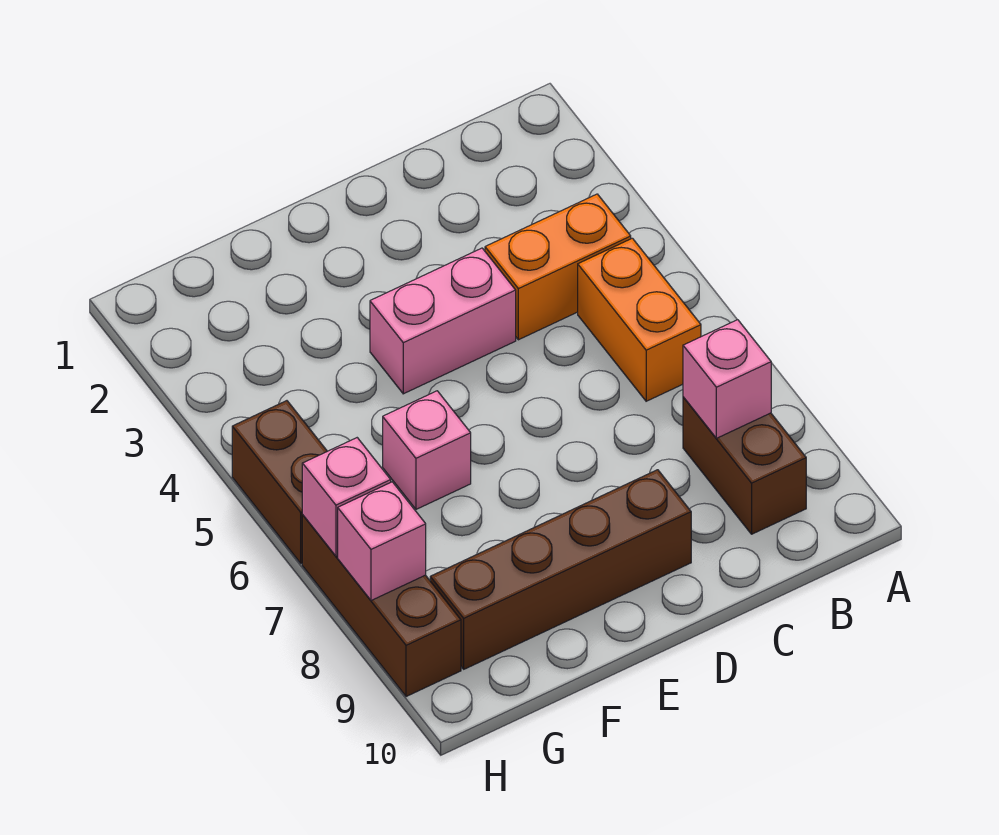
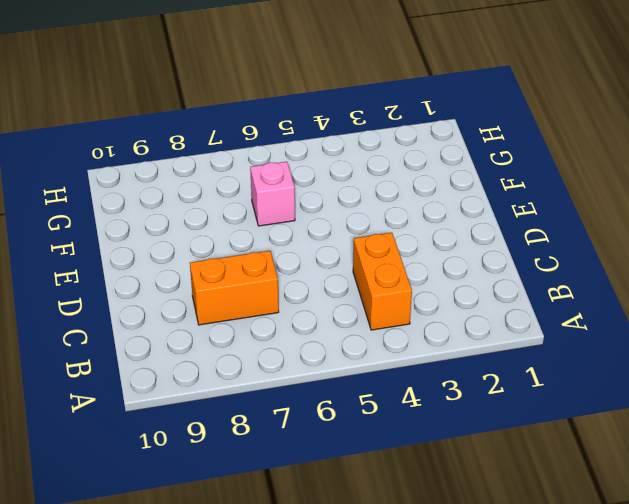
orange 1x2 brick [190,251,279,325] -> orange 1x2 brick moved to [578,238,701,401]
none -> brown 1x2 brick [683,397,806,534]
none -> pink 1x2 brick [370,248,516,394]

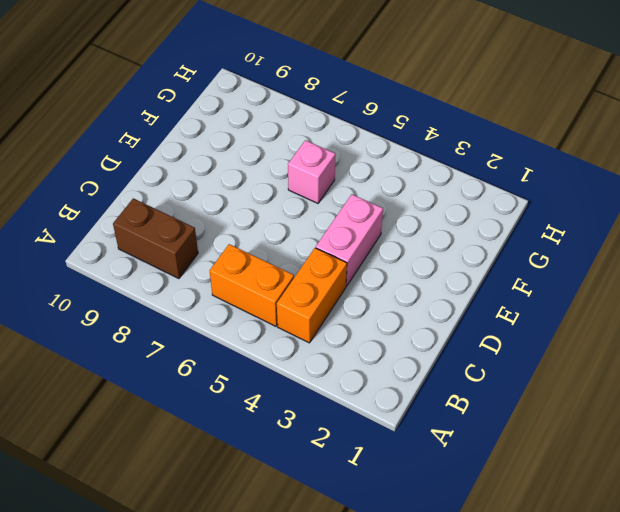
none -> brown 1x4 brick [430,470,691,669]
none -> brown 1x2 brick [232,401,327,563]

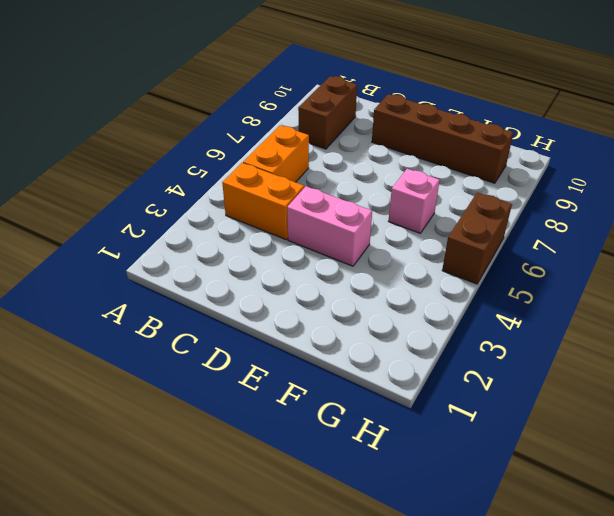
none -> brown 1x3 brick [302,515,461,697]
none -> pink 1x1 brick [683,320,771,438]

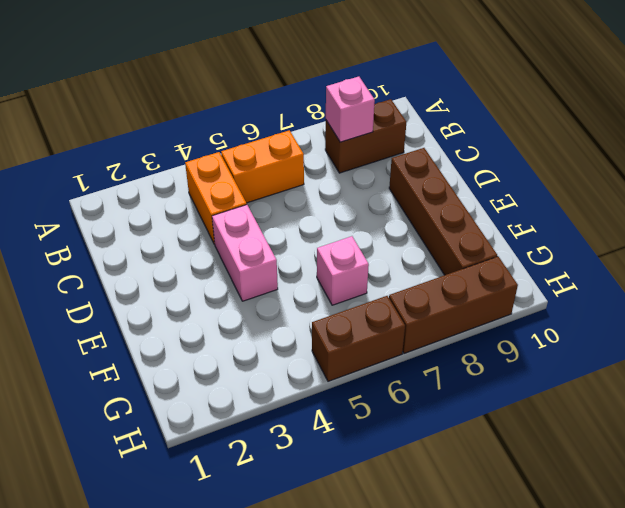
none -> pink 1x1 brick [302,438,391,556]
none -> pink 1x1 brick [338,482,426,601]

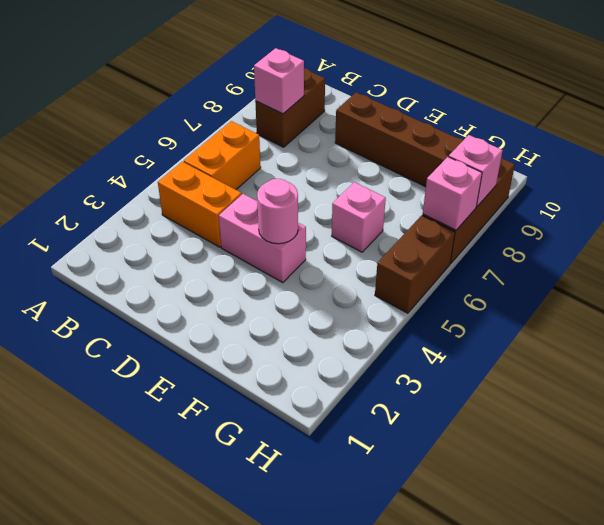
pink 1x1 round brick [257,179,298,244] -> none

